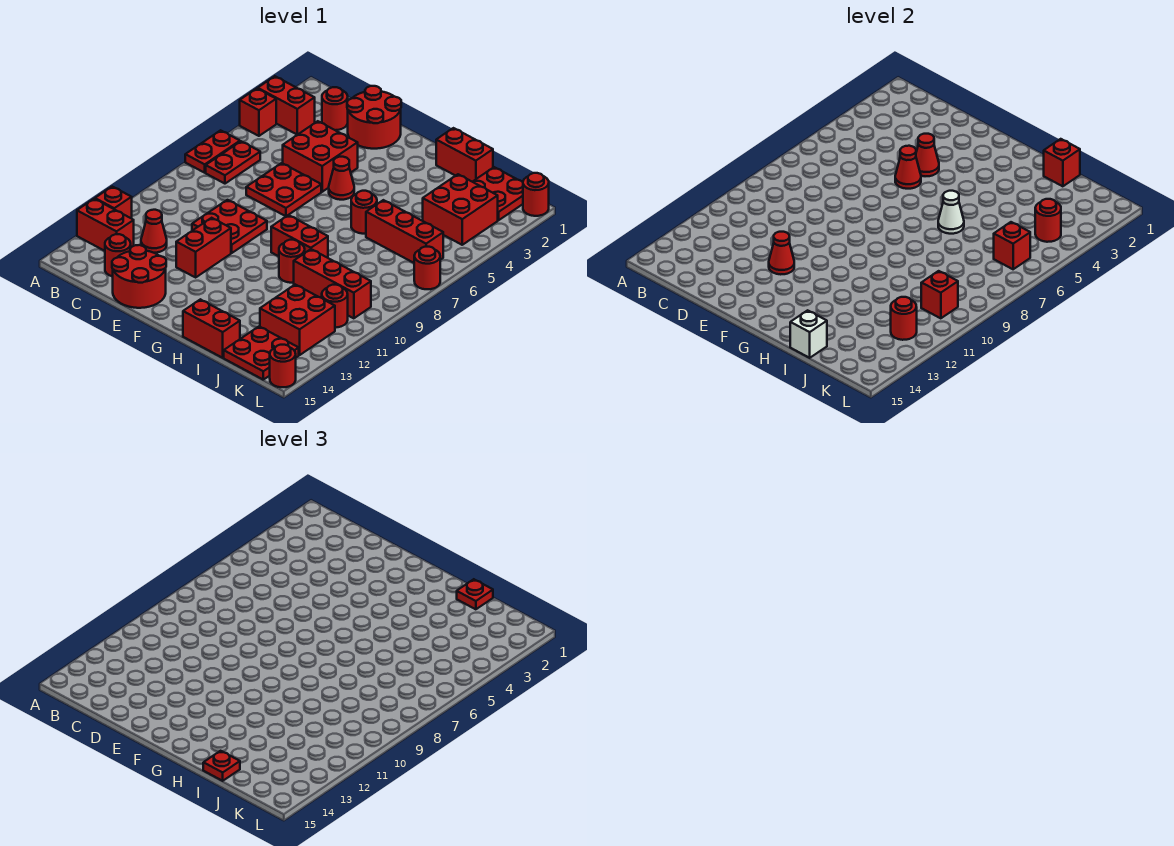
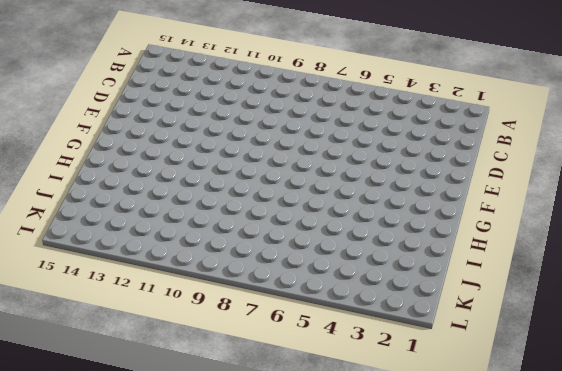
none -> red 1x2 brick [258,76,315,135]
none -> red 1x1 brick [240,89,276,136]
none -> red 1x2 plate [185,130,240,173]
none -> red 1x1 brick [95,187,132,218]

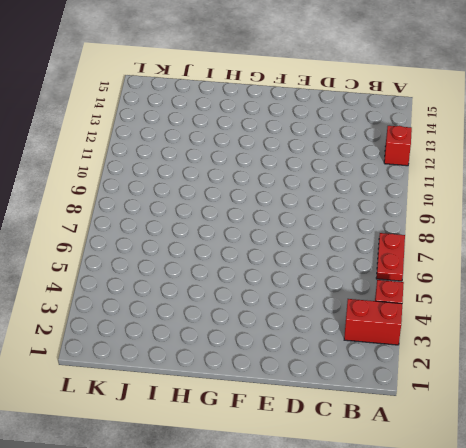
none -> red 1x2 brick [77,199,134,251]
none -> red 1x2 plate [206,141,260,184]
none -> red 1x1 round brick [322,87,348,130]
none -> red 1x1 cone [141,210,167,253]

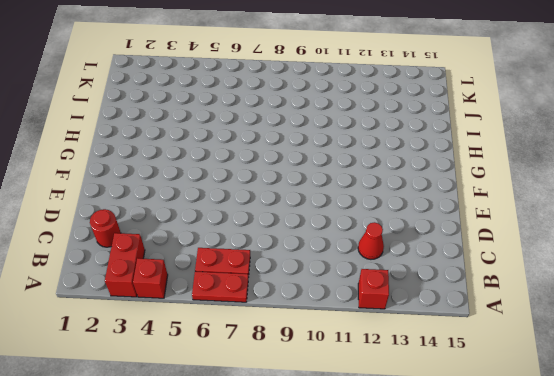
none -> red 1x2 brick [77,199,134,251]
none -> red 1x1 round brick [105,234,131,277]
none -> red 2x2 round brick [347,86,401,149]
none -> red 2x2 brick [283,121,358,192]

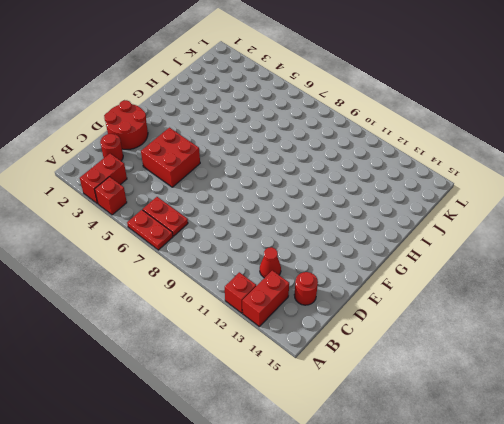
none -> red 2x2 plate [246,163,321,216]
none -> red 2x2 plate [192,200,267,253]
none -> red 2x2 round brick [112,245,166,308]
none -> red 1x2 brick [176,218,231,277]

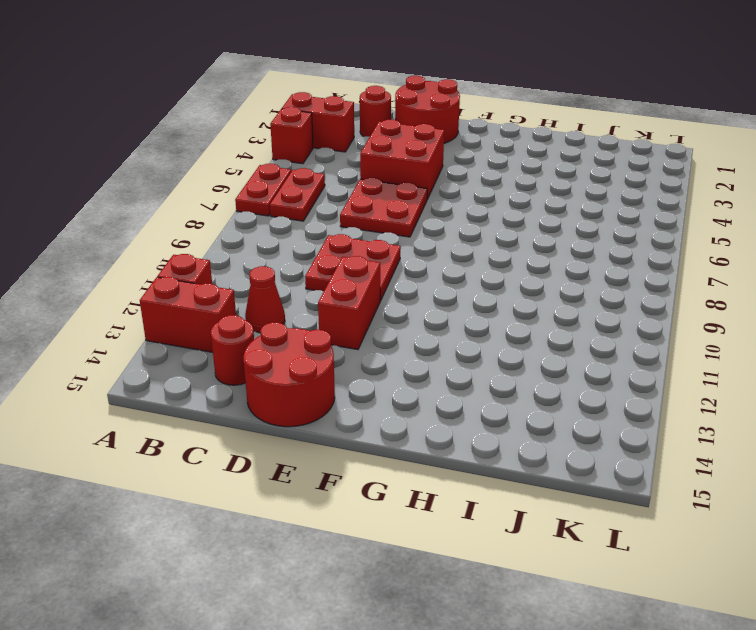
none -> red 1x1 cone [329,157,354,200]
none -> red 1x2 brick [271,215,328,258]
none -> red 1x2 brick [436,128,493,182]
none -> red 1x1 round brick [351,191,377,234]

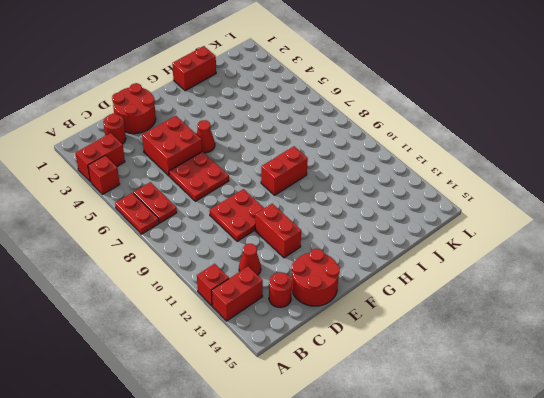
none -> red 1x1 round brick [351,191,377,234]
none -> red 1x1 round brick [279,240,305,283]
none -> red 1x2 brick [183,299,240,358]
none -> red 1x3 brick [366,200,443,263]

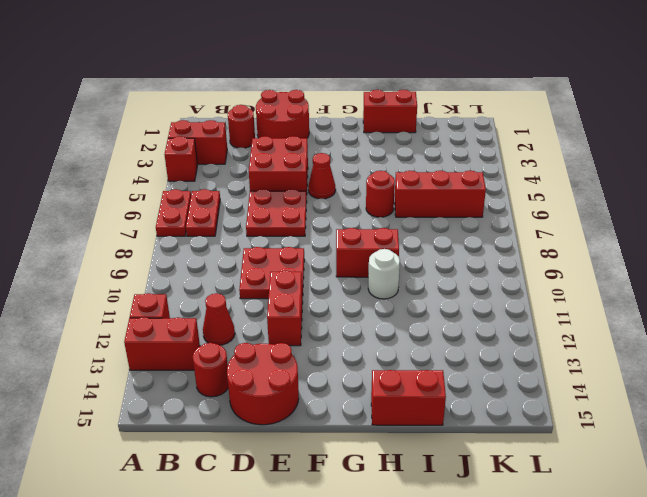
white 1x1 round brick [368,249,400,299] -> red 1x1 round brick [279,240,305,283]
none -> red 1x3 brick [294,249,371,318]
none -> red 2x2 plate [473,167,523,220]
none -> red 2x2 brick [423,174,498,245]
none -> red 2x2 brick [260,285,335,355]

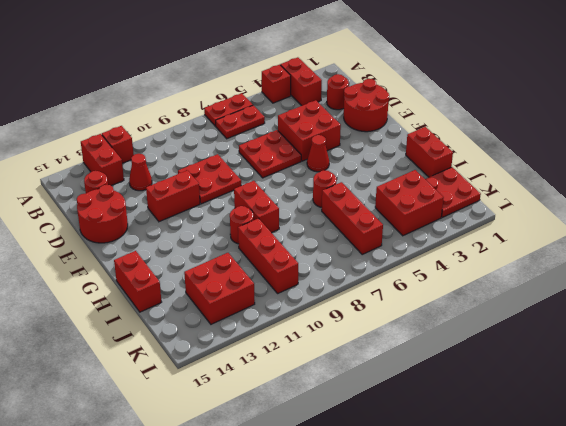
none -> red 2x2 plate [224,327,299,380]
none -> red 1x1 round brick [322,285,348,328]
none -> red 1x1 round brick [523,173,549,216]
none -> red 1x1 round brick [414,247,440,289]

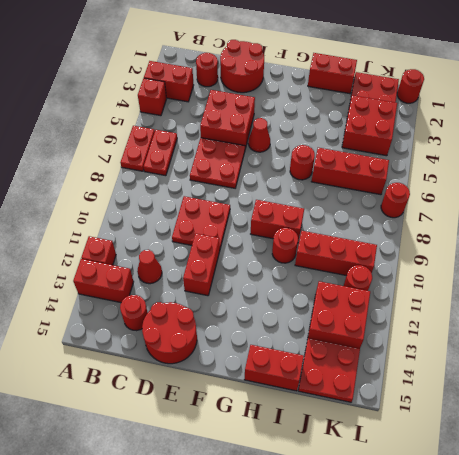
none -> red 1x1 round brick [270,345,296,387]
none -> red 1x1 cone [916,134,939,176]
none -> red 1x1 cone [895,146,921,189]
none -> red 1x1 cone [769,232,794,274]

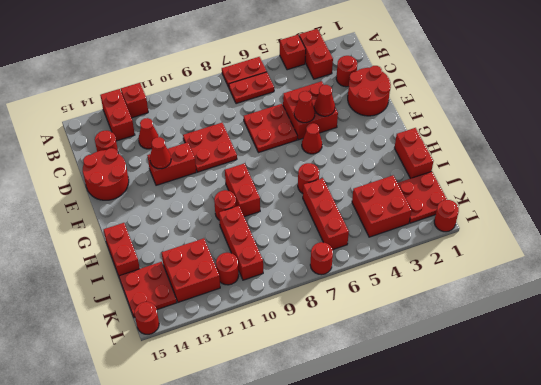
none -> white 1x1 cone [938,191,964,234]
none -> red 1x1 brick [1044,139,1080,186]
none -> white 1x1 brick [790,310,827,358]
none -> red 1x1 round brick [1035,199,1061,242]

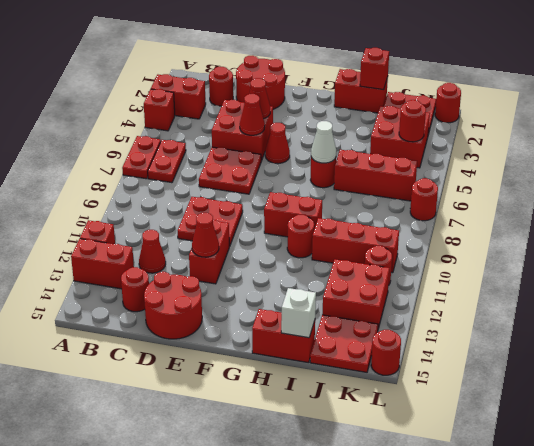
none -> red 1x1 brick [994,222,1030,269]
none -> red 1x1 brick [921,271,958,318]
none -> red 1x1 round brick [891,297,917,340]
none -> red 1x1 plate [457,579,493,609]

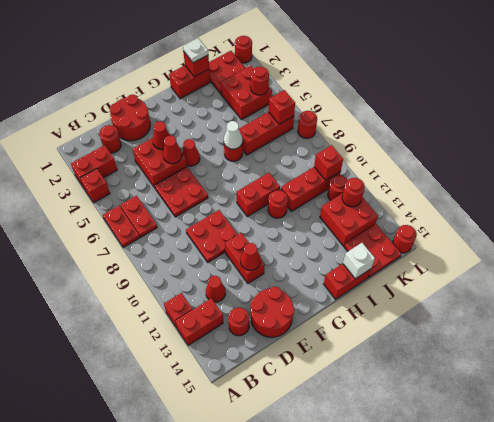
white 1x1 plate [183,38,208,63] -> red 1x1 plate [457,579,493,609]
none -> red 1x1 plate [203,751,240,781]

